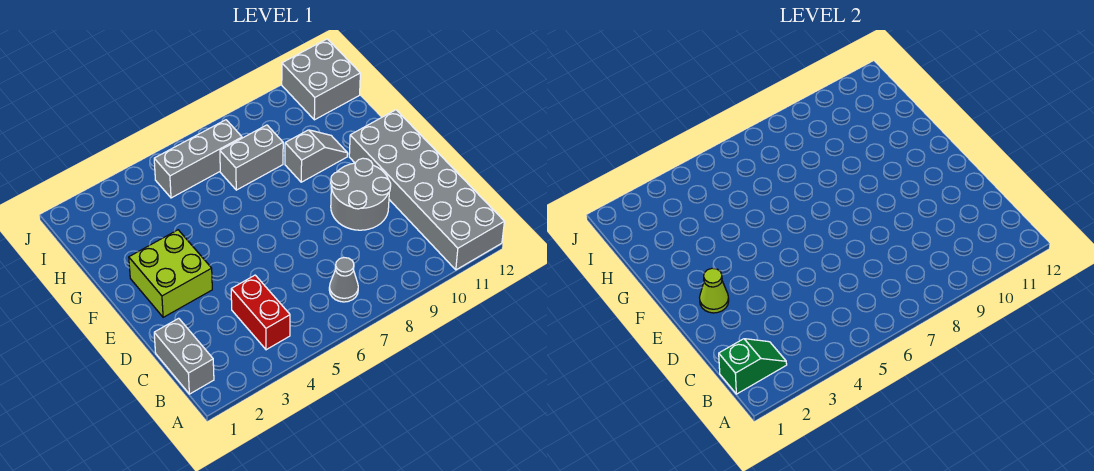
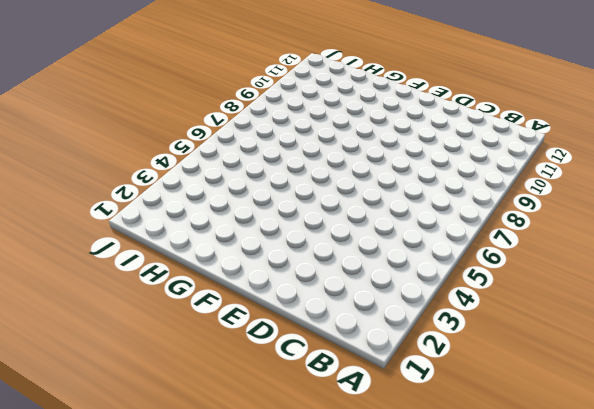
none -> grey 2x6 brick [349,110,504,270]
none -> grey 1x2 brick [154,318,214,394]
none -> red 1x2 brick [231,275,290,350]

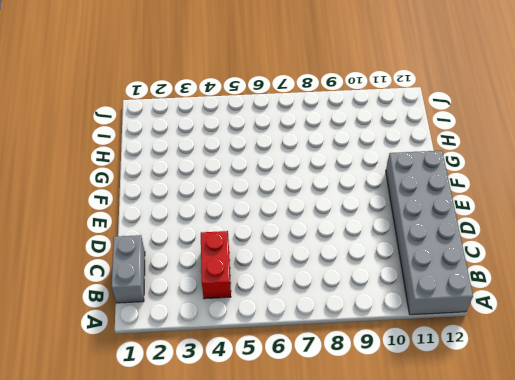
none -> grey 1x1 cone [329,257,358,302]
none -> grey 2x2 round brick [331,158,391,230]
none -> lime 2x2 brick [129,230,212,317]

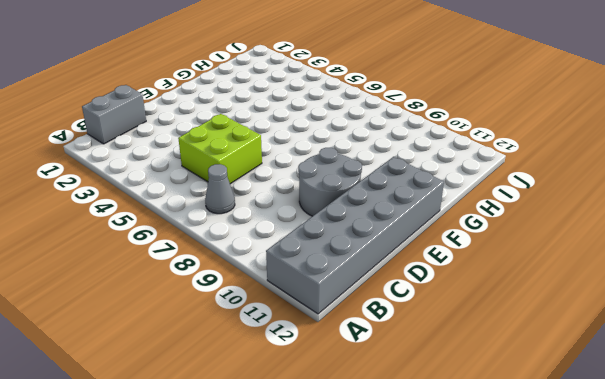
lime 2x2 brick [178,114,262,184] -> lime 2x2 brick moved to [129,230,212,317]
none -> red 1x2 brick [231,275,290,350]
none -> grey 1x2 slope [285,130,348,182]
none -> grey 1x2 brick [220,125,283,190]

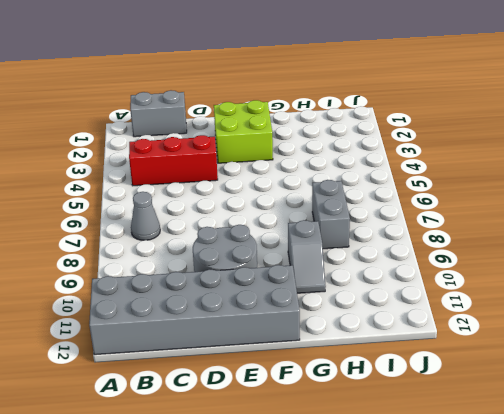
red 1x3 brick [129,135,218,186] -> red 1x2 brick [231,275,290,350]
none -> grey 1x3 brick [154,120,242,198]
none -> grey 2x2 brick [282,39,360,120]
none -> green 1x2 slope [719,339,787,394]

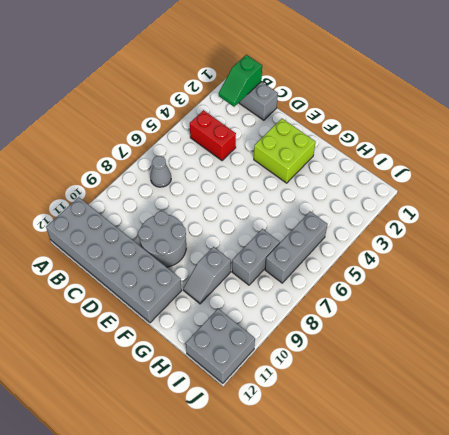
none -> lime 1x1 cone [700,268,729,313]

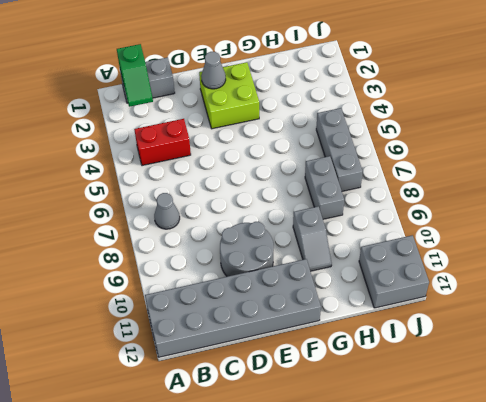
grey 1x1 cone [201,52,226,89] -> lime 1x1 cone [700,268,729,313]

